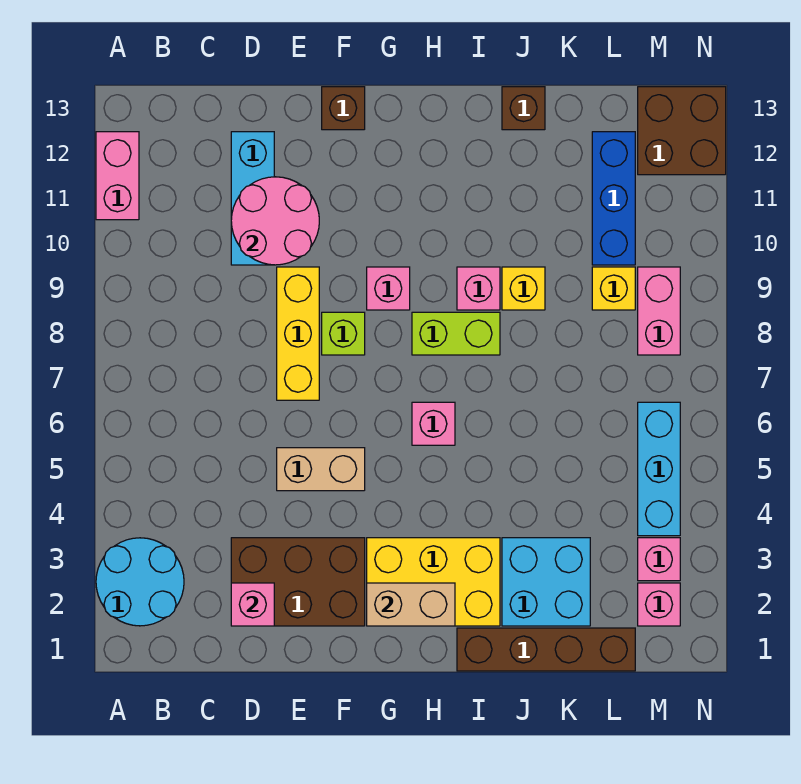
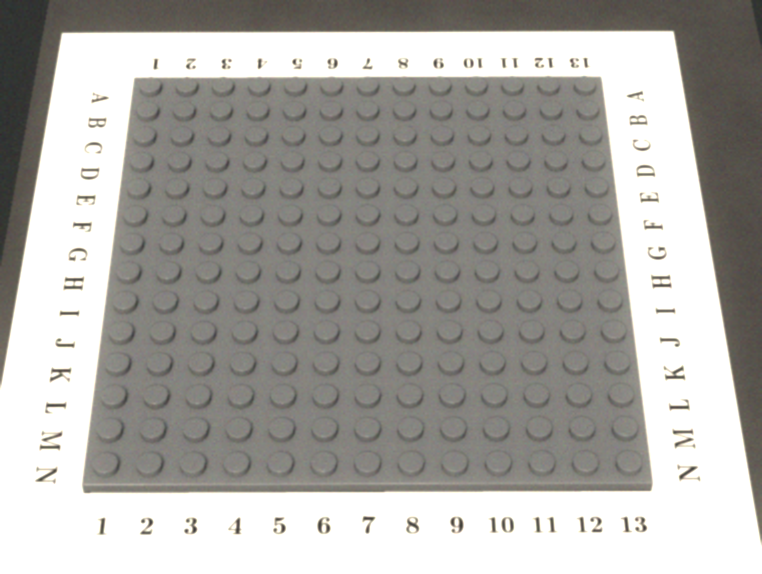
none -> cyan 2x2 round brick [96,538,184,626]
none -> pink 1x2 brick [96,132,139,220]
none -> brown 2x3 brick [231,538,365,626]

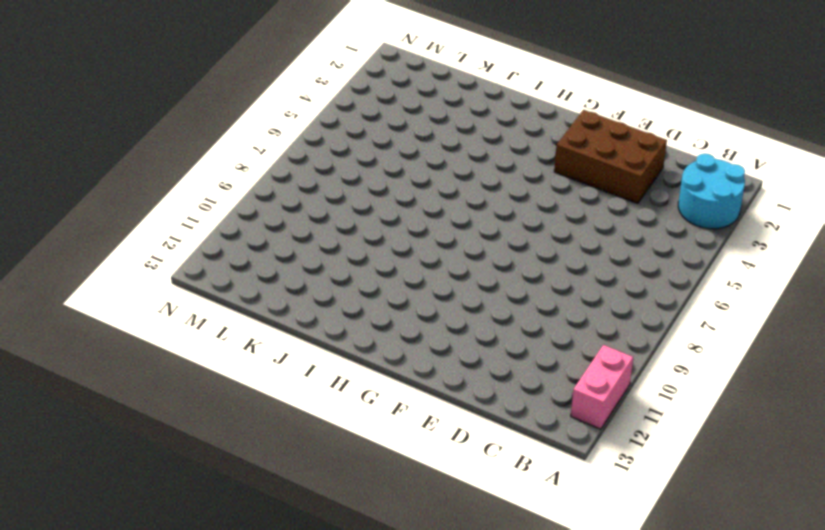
none -> cyan 1x3 brick [231,132,274,265]
none -> tan 1x2 brick [277,448,365,491]
none -> yellow 1x3 brick [277,267,319,400]

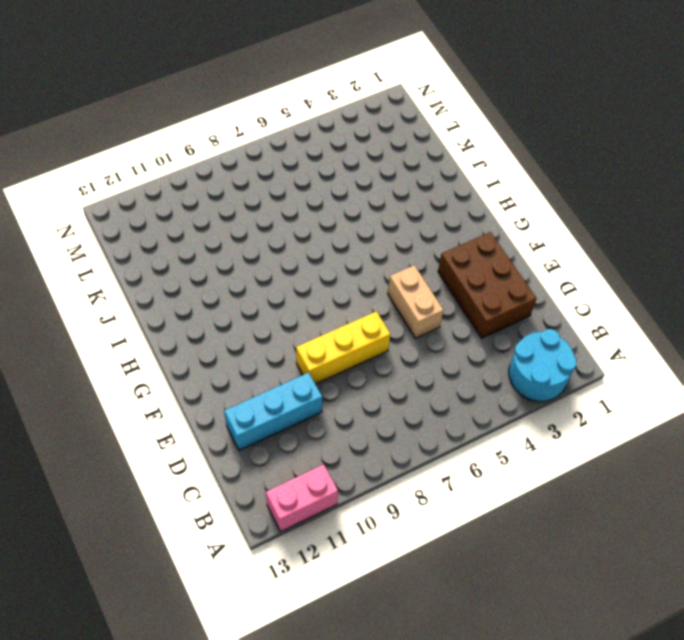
none -> lime 1x1 brick [322,312,365,355]
none -> brown 1x1 brick [322,87,365,130]
none -> yellow 2x3 brick [367,538,500,626]

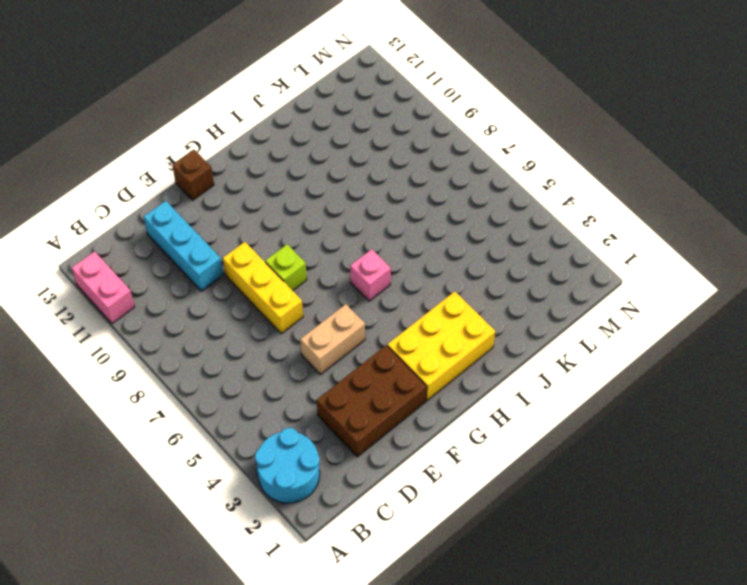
none -> pink 1x1 brick [367,267,410,310]
none -> lime 1x2 brick [412,312,500,355]
none -> brown 1x4 brick [457,628,635,671]

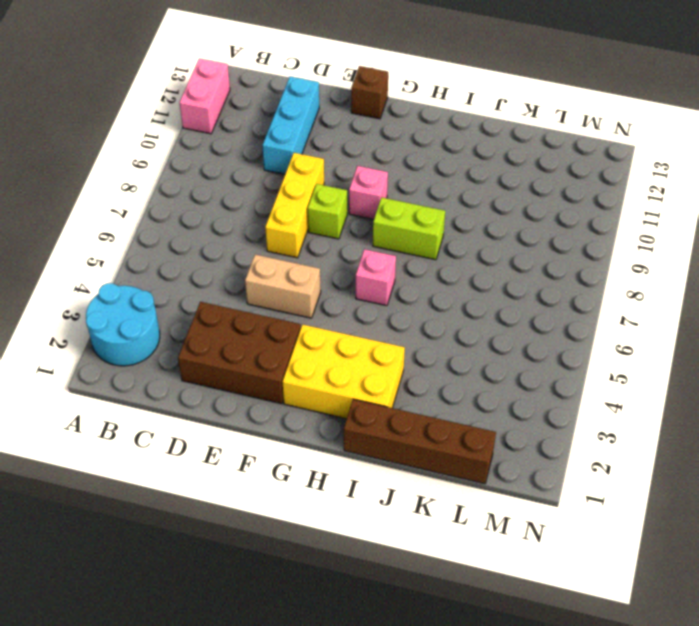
none -> pink 1x1 brick [457,267,500,310]
none -> cyan 2x2 brick [502,538,590,626]
none -> yellow 1x1 brick [502,267,545,310]

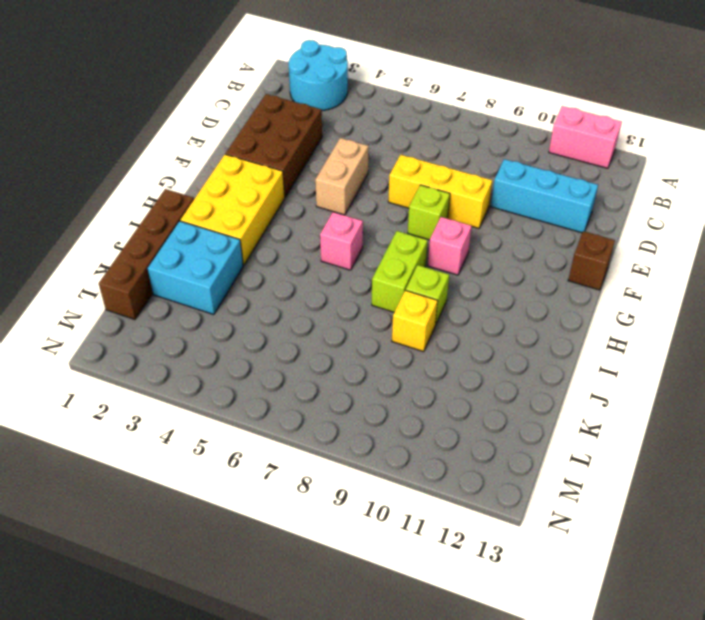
lime 1x1 brick [406,265,449,325] -> pink 1x1 brick [457,267,500,310]
none -> brown 1x1 brick [502,87,545,130]
none -> yellow 1x1 brick [592,267,635,310]
none -> blue 1x3 brick [592,132,635,265]

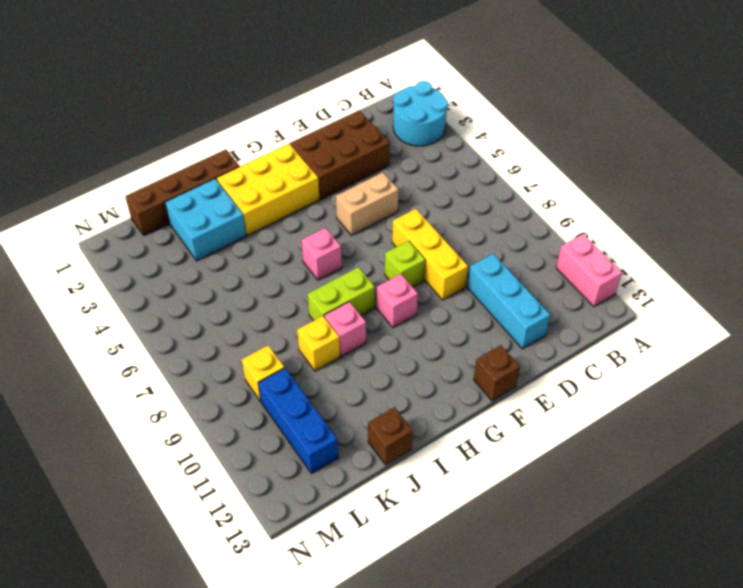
none -> pink 1x1 brick [638,583,680,626]
none -> pink 1x1 brick [638,538,680,581]
none -> cyan 1x3 brick [638,402,680,536]

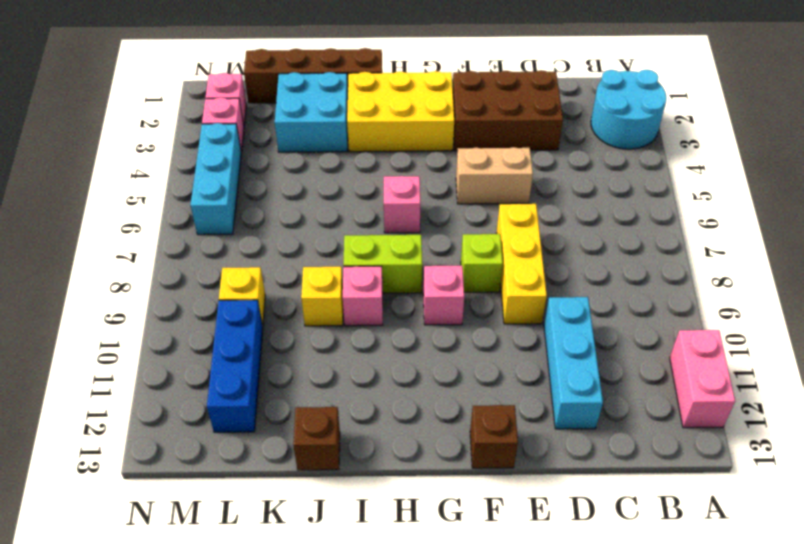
none -> pink 1x2 brick [638,267,680,355]
none -> brown 2x2 brick [638,87,726,175]
none -> pink 1x1 brick [231,583,274,626]

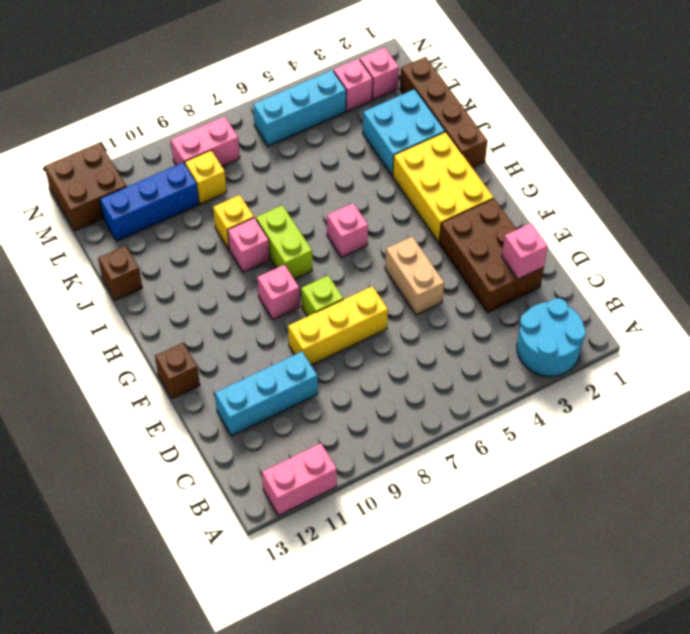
none -> pink 2x2 round brick [231,177,319,265]
none -> tan 1x2 brick [367,583,455,626]

